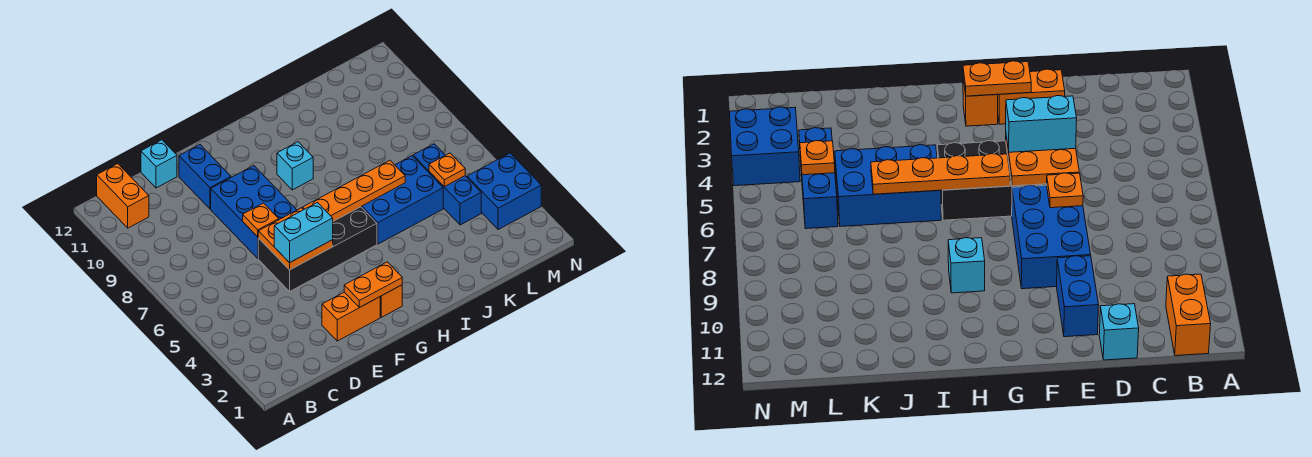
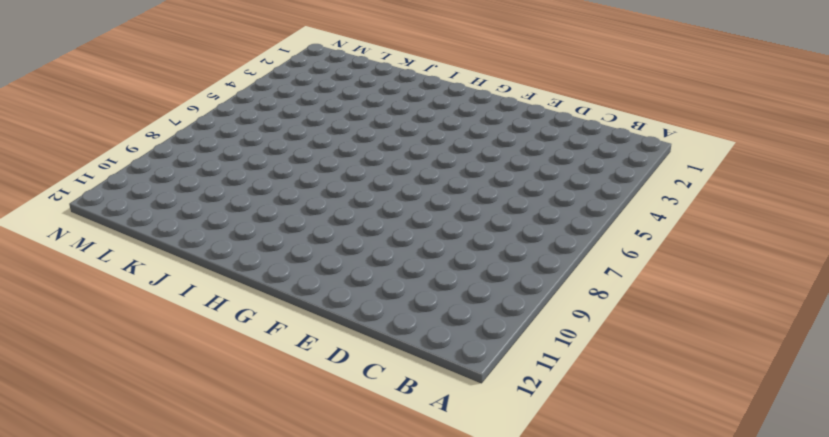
none -> orange 1x2 brick [97,164,149,228]
none -> cyan 1x1 brick [141,140,177,188]
none -> orange 1x2 brick [322,292,380,341]

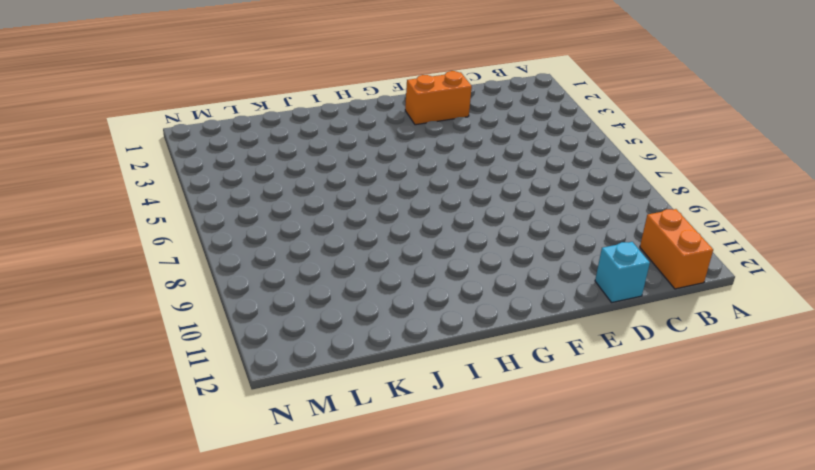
none -> black 2x4 brick [258,207,377,291]
none -> blue 2x3 brick [211,166,296,258]
none -> blue 1x2 brick [179,145,231,209]

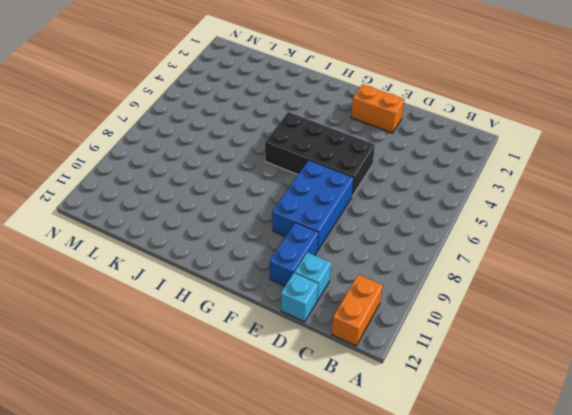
cyan 1x1 brick [294,252,331,301] -> cyan 1x1 brick moved to [277,142,313,190]
none -> orange 1x1 brick [380,285,402,317]
none -> blue 2x3 brick [361,156,443,244]
none -> blue 1x3 brick [413,144,481,225]

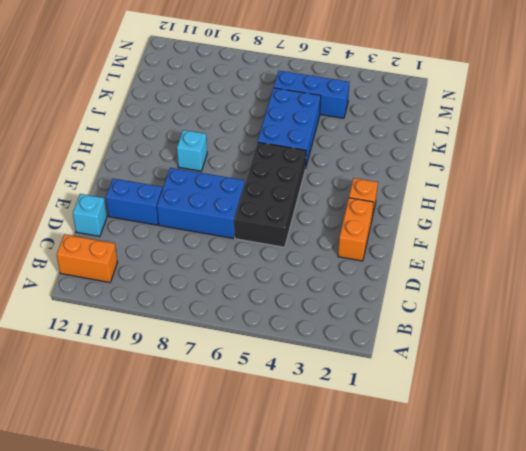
none -> blue 2x2 brick [467,153,541,230]
none -> orange 2x2 plate [258,208,333,270]
none -> orange 1x1 plate [243,203,279,237]

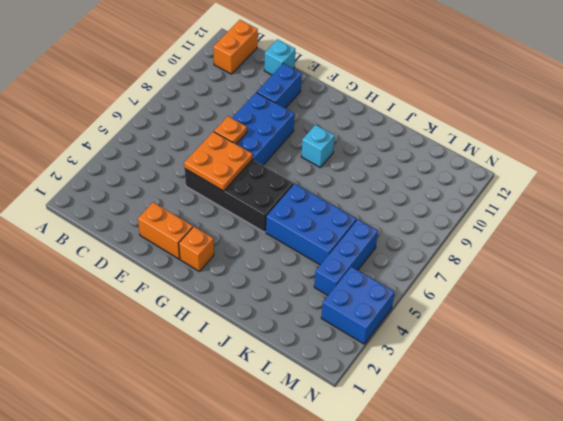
none -> orange 1x2 plate [344,262,402,308]
none -> orange 1x4 plate [303,160,405,221]
none -> orange 1x1 plate [429,153,465,187]

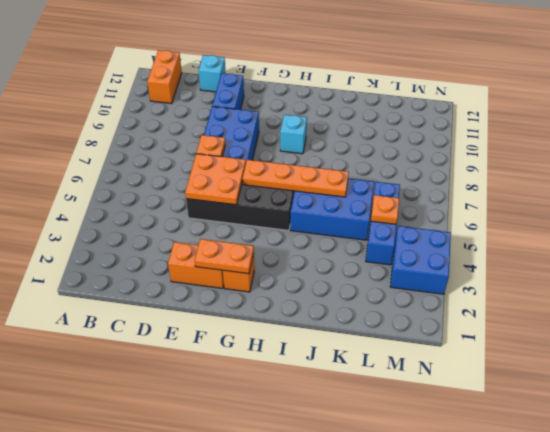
none -> cyan 1x2 brick [274,203,333,263]

